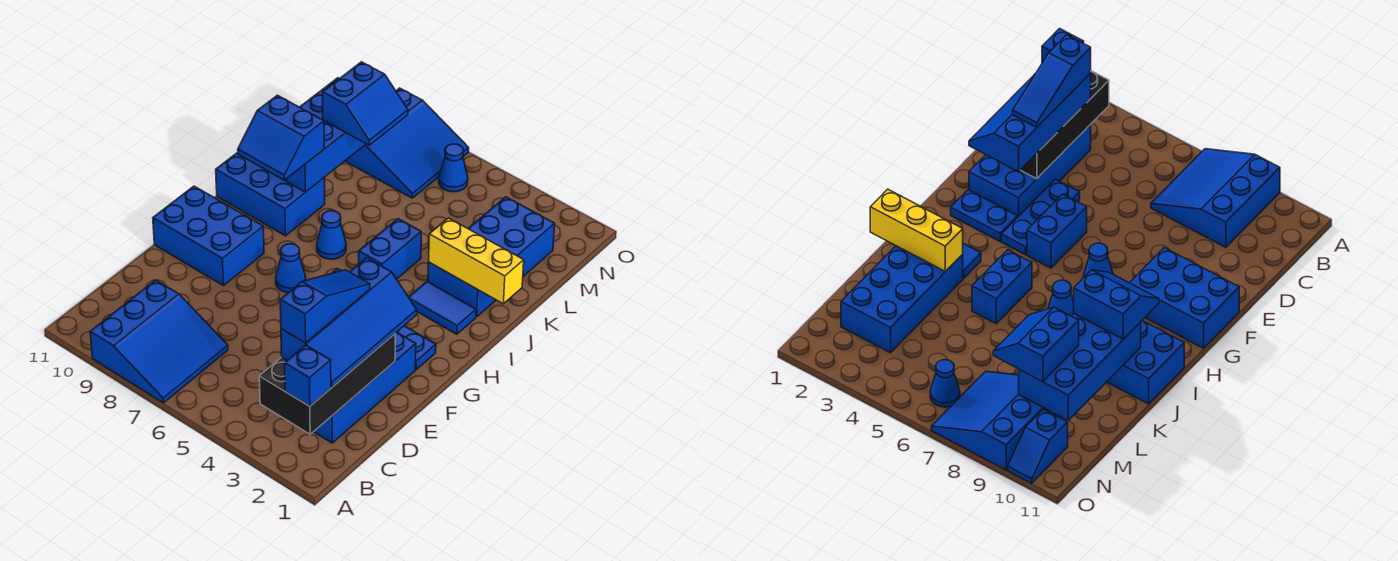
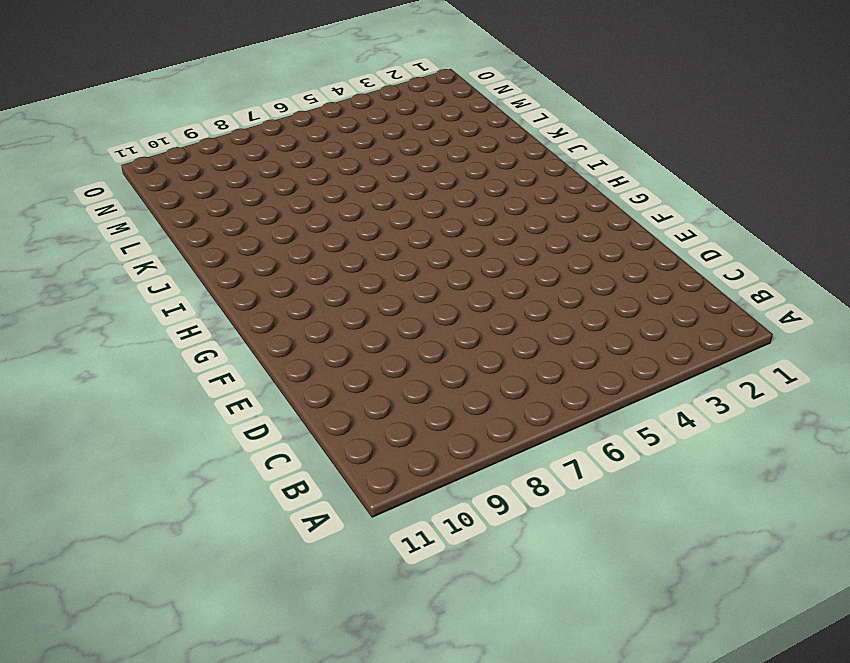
none -> blue 3x3 slope [90,280,228,403]
none -> blue 2x4 brick [314,332,416,443]
none -> blue 1x3 plate [1001,179,1080,255]

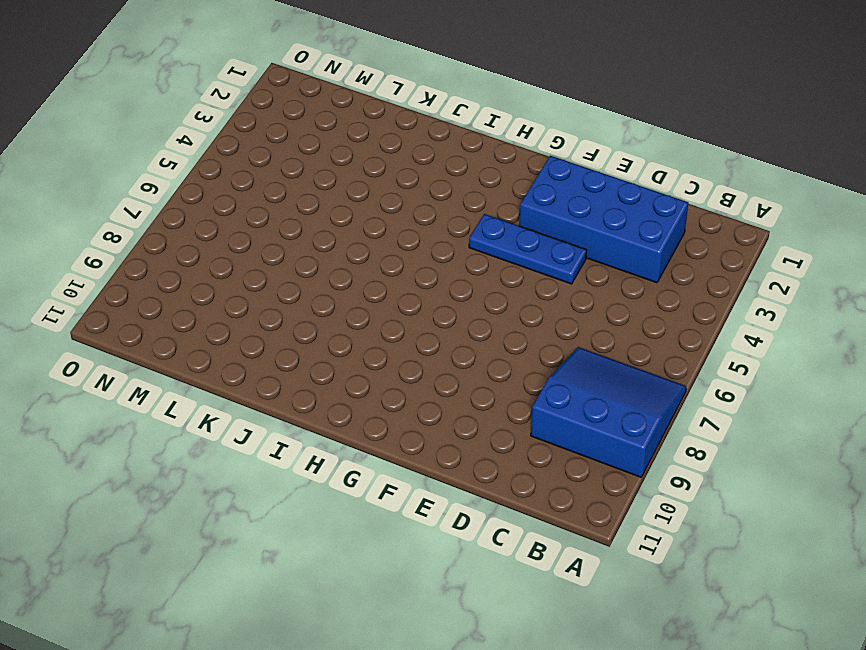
none -> blue 1x2 brick [1027,194,1087,268]
none -> blue 2x3 brick [153,186,264,286]
none -> blue 1x2 plate [397,326,436,370]

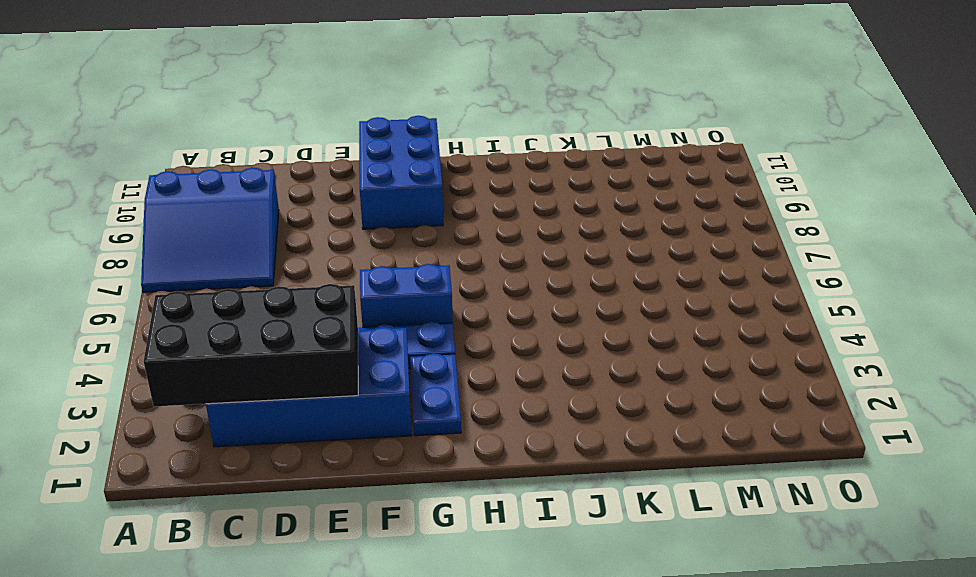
none -> blue 1x1 cone [276,244,306,293]
none -> blue 1x2 tile [409,282,476,334]
none -> blue 1x2 brick [359,219,421,279]

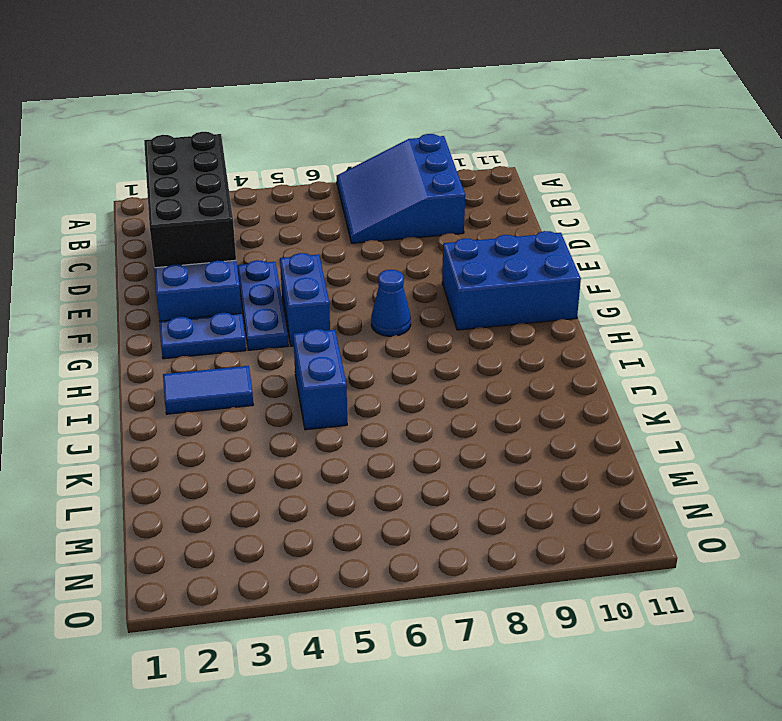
none -> blue 1x1 cone [317,211,346,259]
none -> blue 2x3 brick [216,152,325,236]
none -> blue 2x4 brick [428,197,555,317]

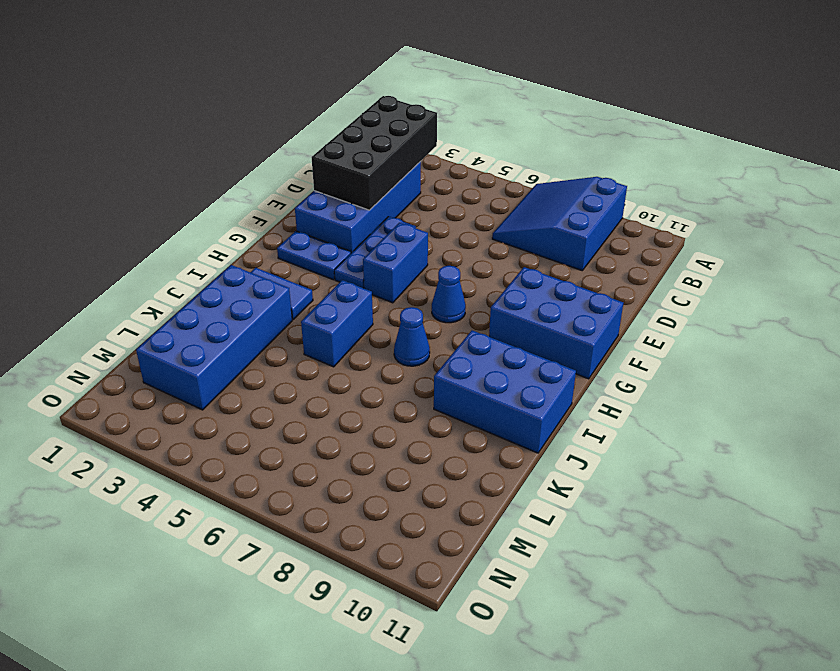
none -> blue 3x3 slope [345,88,469,198]
none -> blue 1x1 cone [439,144,468,192]
none -> blue 1x2 slope [1008,409,1068,483]

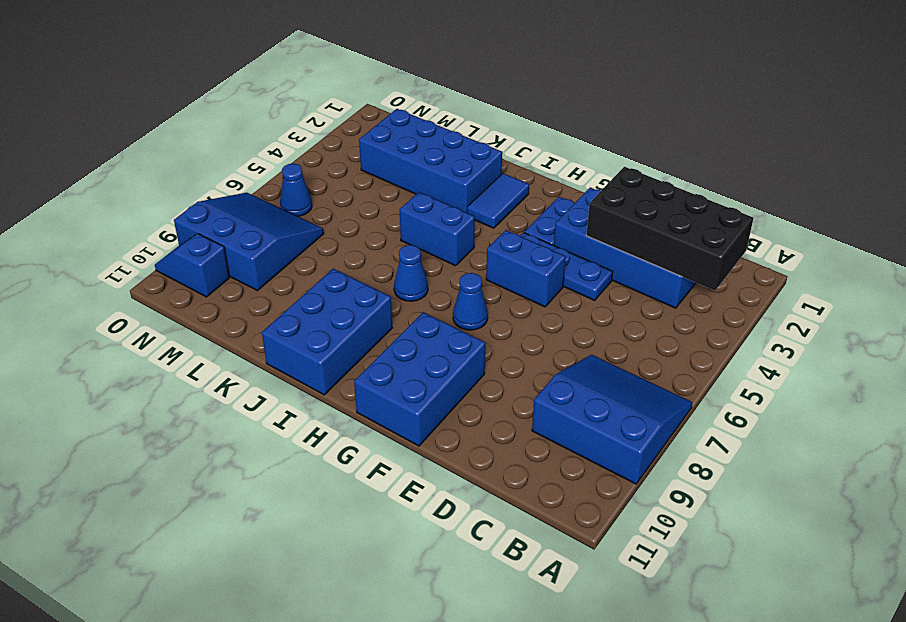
none -> yellow 1x3 brick [429,218,524,304]
none -> blue 2x4 brick [285,78,366,192]
none -> blue 1x1 brick [285,345,331,406]

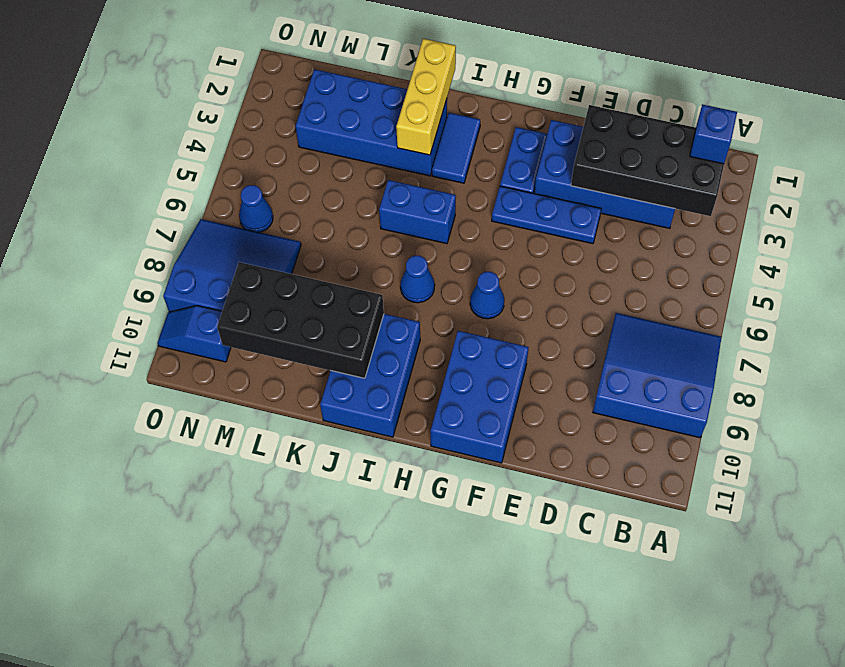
black 2x4 brick [217,262,384,378] -> blue 2x4 brick [285,78,366,192]
none -> blue 1x2 brick [1027,194,1087,268]
none -> blue 2x4 slope [281,258,417,387]
none -> blue 2x2 slope [238,95,324,180]

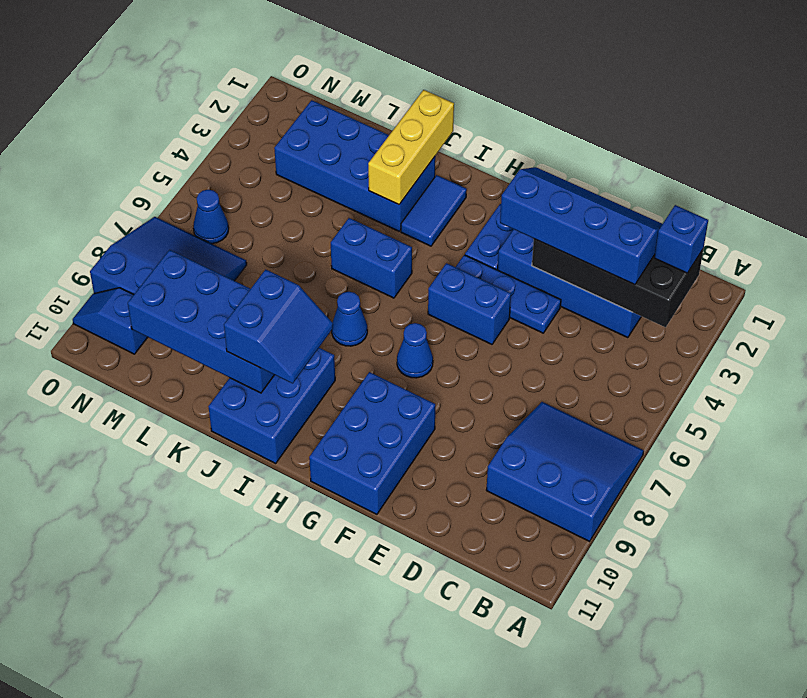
none -> blue 2x2 slope [323,62,408,145]
none -> blue 1x3 slope [280,270,370,343]

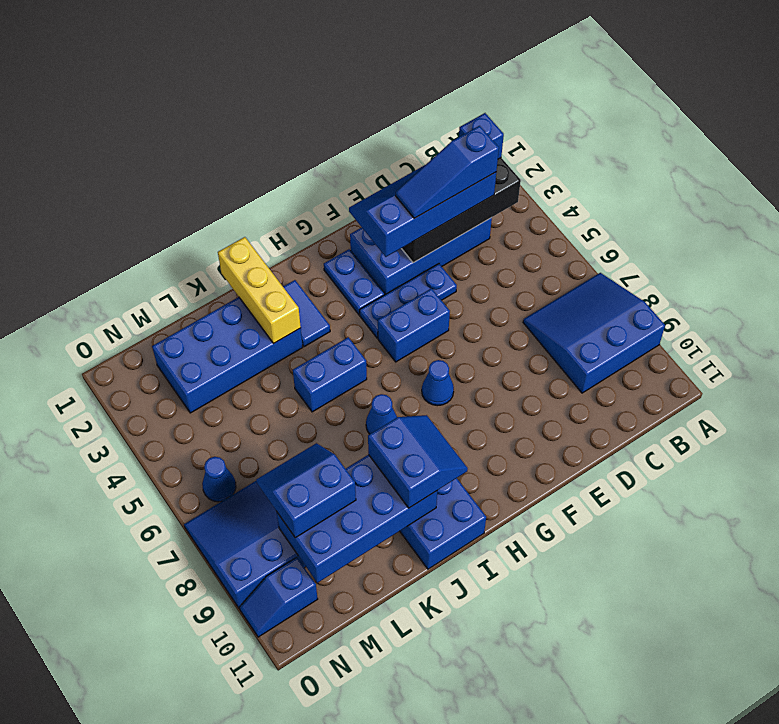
none -> blue 2x3 brick [153,186,264,286]

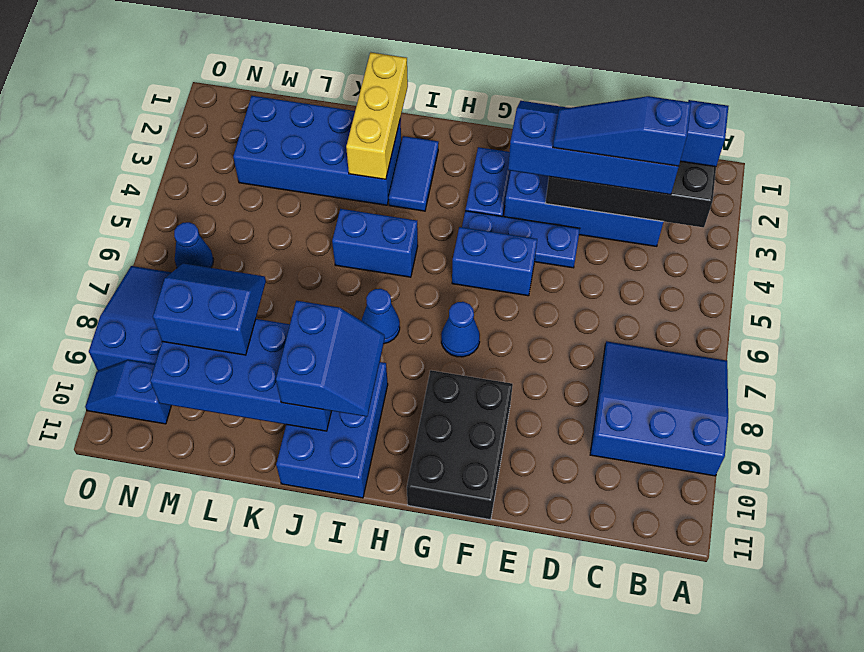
black 2x3 brick [407,370,513,520] -> blue 2x3 brick [153,186,264,286]

